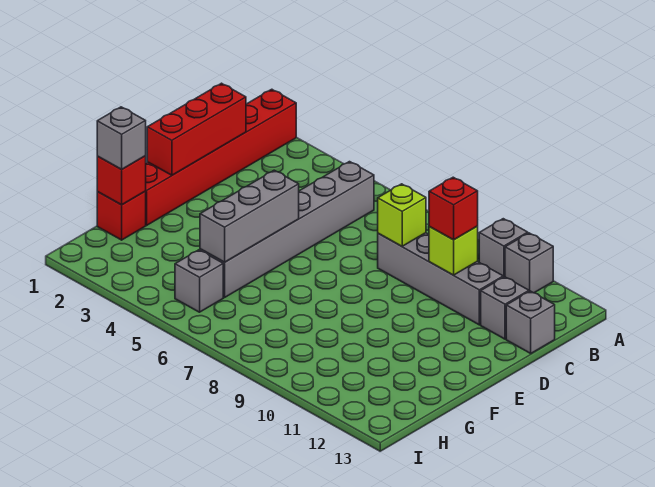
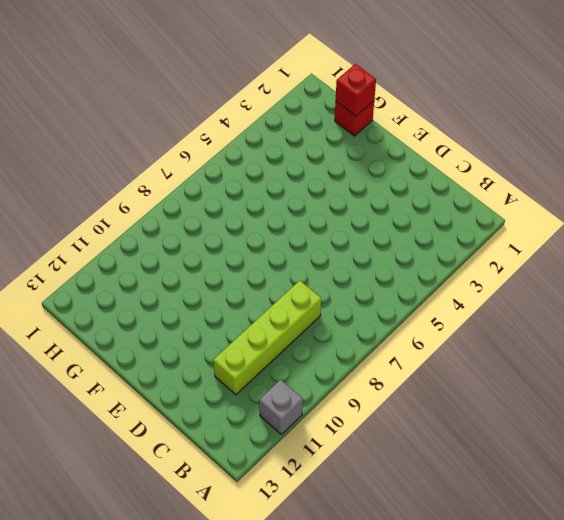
lime 1x4 brick [213,280,321,395] -> grey 1x4 brick [378,233,503,325]
none -> red 1x6 brick [146,89,296,225]
none -> grey 1x1 brick [479,219,528,277]
none -> grey 1x6 brick [200,162,374,297]

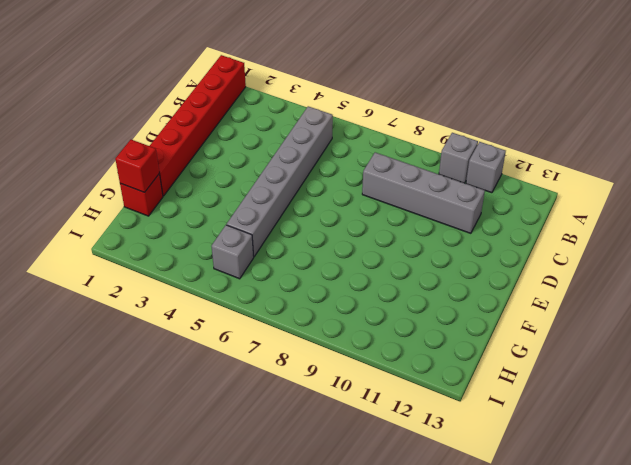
none -> grey 1x1 brick [481,277,529,339]
none -> grey 1x1 brick [506,291,555,353]
none -> red 1x3 brick [147,83,246,175]

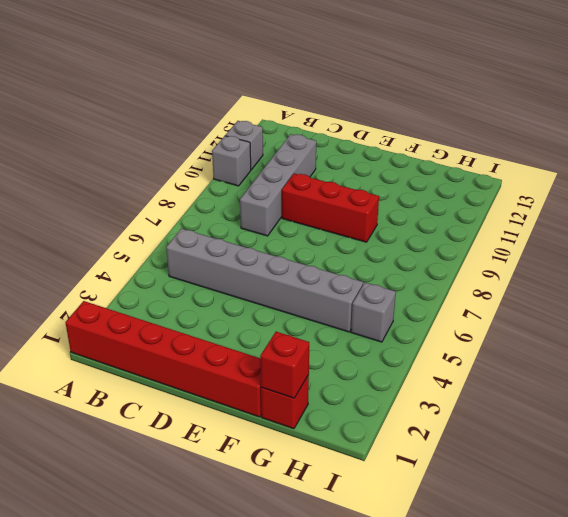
red 1x3 brick [282,173,379,242] -> red 1x3 brick moved to [147,83,246,175]
none -> grey 1x1 brick [481,277,529,339]
none -> grey 1x1 brick [506,291,555,353]
none -> lime 1x1 brick [378,184,426,246]

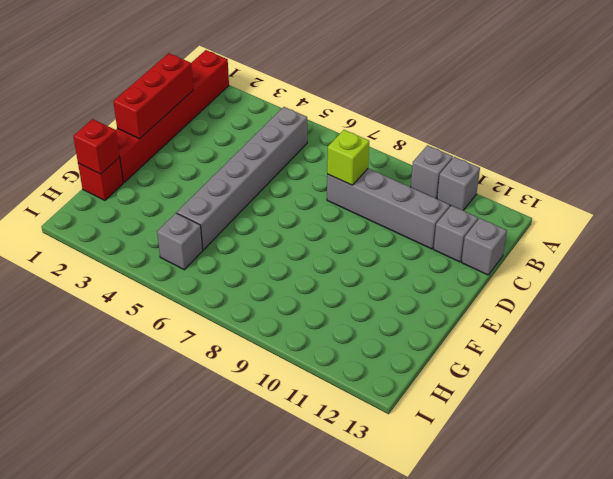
none -> lime 1x1 brick [429,226,478,275]
none -> grey 1x3 brick [200,170,299,262]
none -> red 1x1 brick [429,177,478,240]

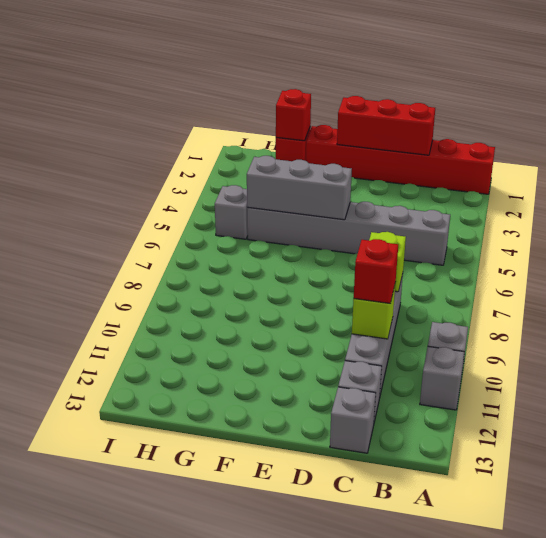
none -> grey 1x1 brick [97,107,146,169]

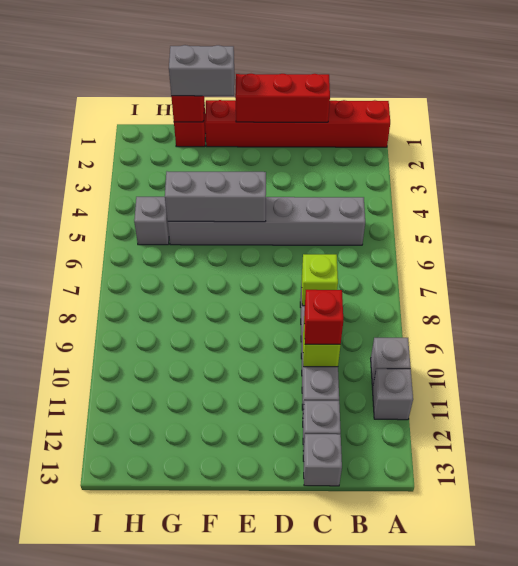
grey 1x2 brick [169,45,234,96] -> grey 1x1 brick [97,107,146,169]

